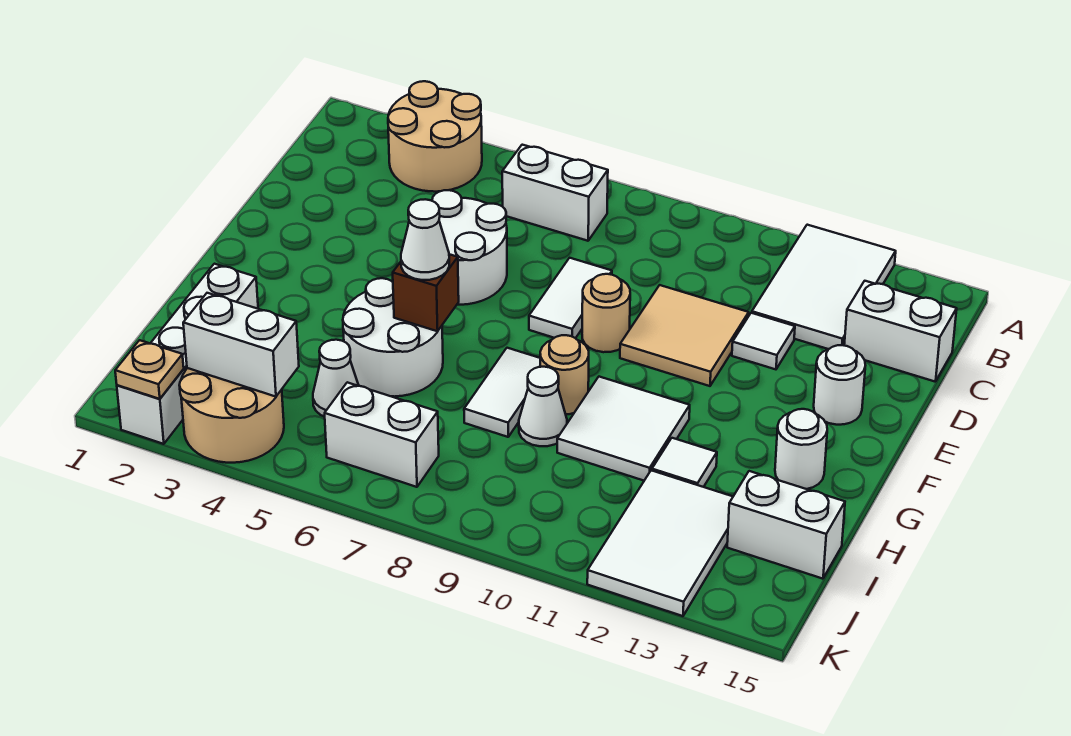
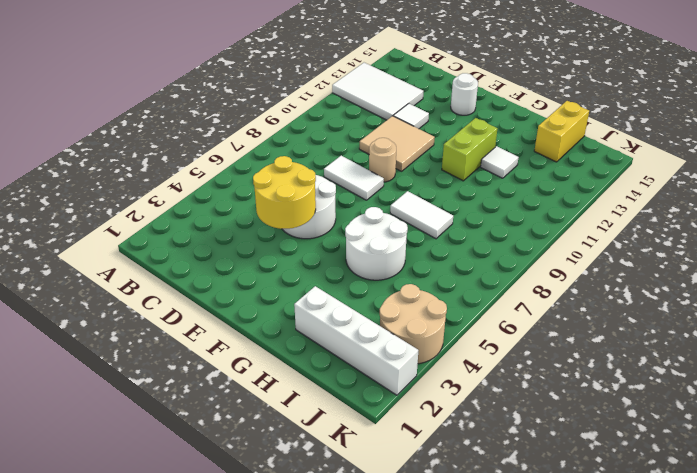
yellow 2x2 round brick [253,156,316,229] -> none
lime 1x2 brick [442,118,497,181] -> white 2x2 tile [557,377,690,481]
yellow 1x2 brick [534,101,589,162] -> white 1x2 brick [727,471,845,579]
none -> tan 2x2 round brick [388,81,482,192]
none -> white 1x2 brick [502,145,608,241]
none -> white 1x2 brick [844,281,957,382]

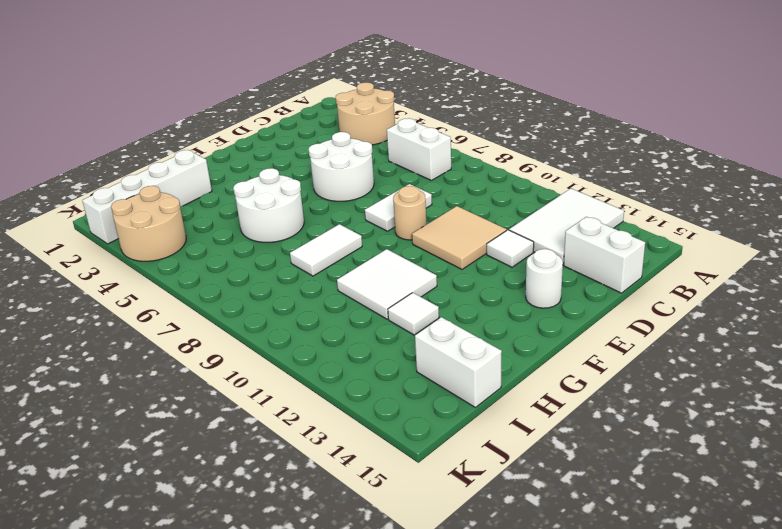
none -> tan 1x1 round brick [540,335,589,414]
none -> white 1x1 round brick [775,409,827,489]
none -> white 1x1 cone [519,367,567,446]

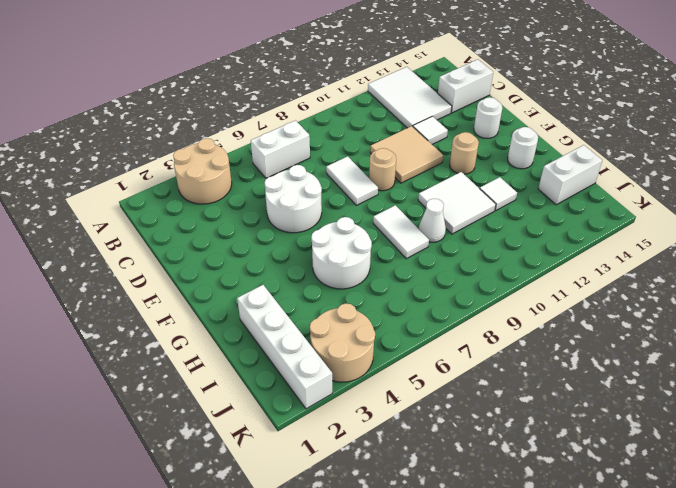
tan 1x1 round brick [450,132,479,174] -> tan 1x1 round brick moved to [540,335,589,414]
none -> white 1x1 cone [313,340,359,417]
none -> white 2x3 tile [587,470,733,616]
none -> white 1x2 brick [325,382,439,487]

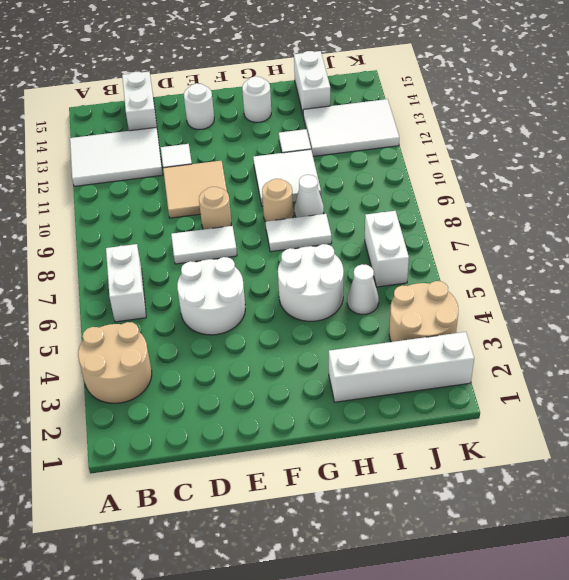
none -> brown 1x1 brick [393,254,459,331]
none -> white 1x2 brick [183,293,299,397]
none -> tan 1x1 plate [115,340,184,399]

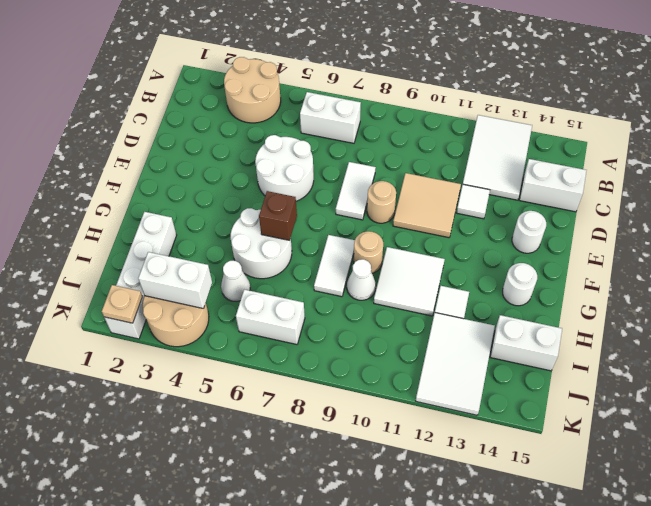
none -> white 1x1 cone [401,199,449,280]

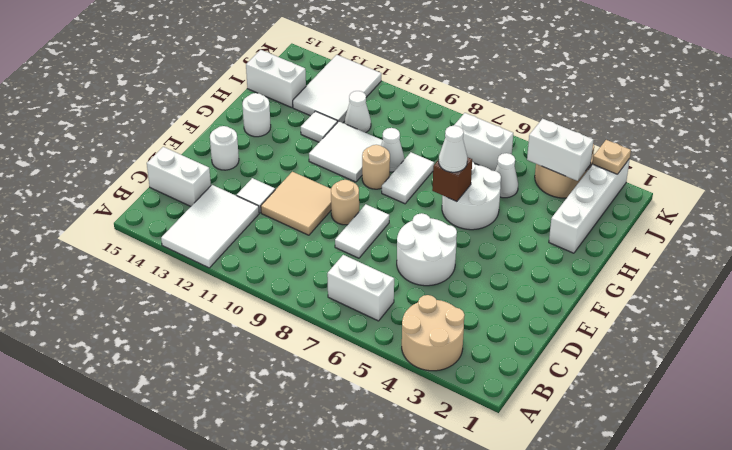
white 1x1 cone [345,91,371,133] -> none

